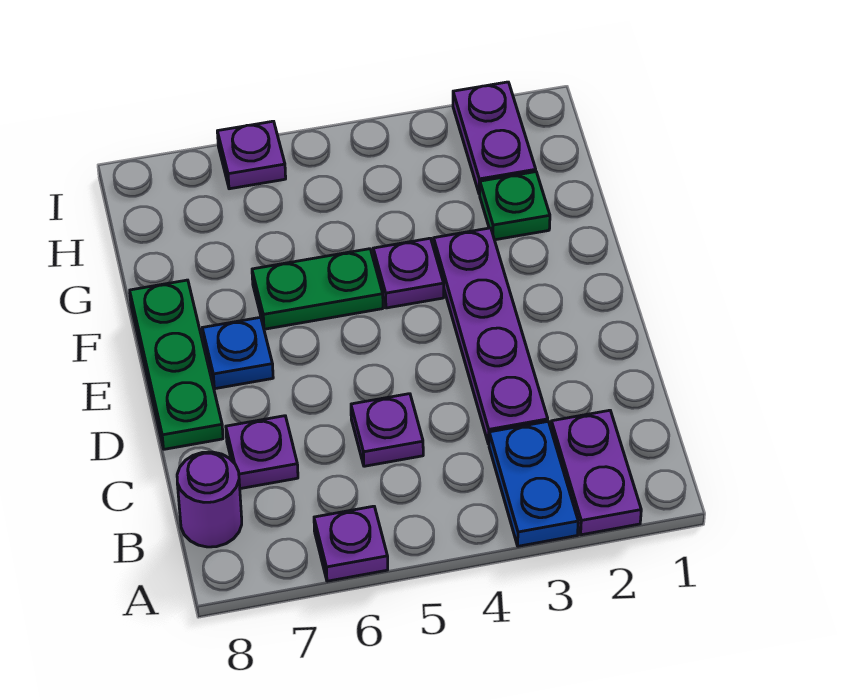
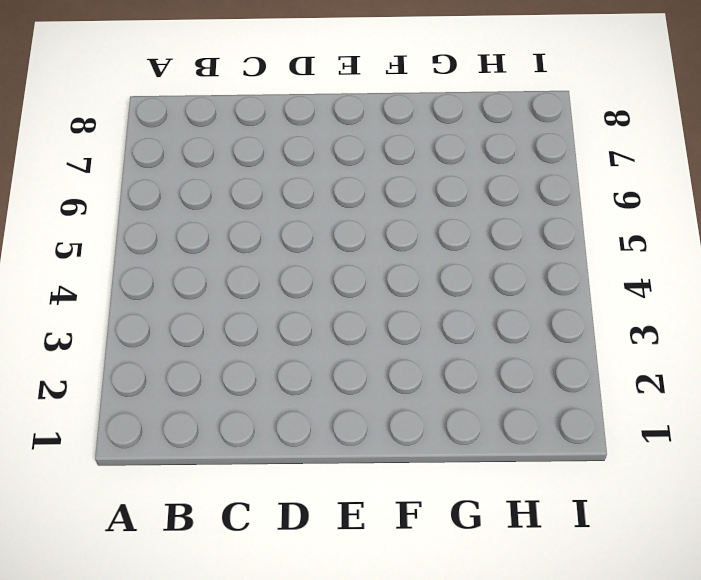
none -> purple 1x2 plate [551,410,641,535]
none -> blue 1x2 plate [489,422,578,546]
none -> purple 1x1 plate [314,506,388,581]

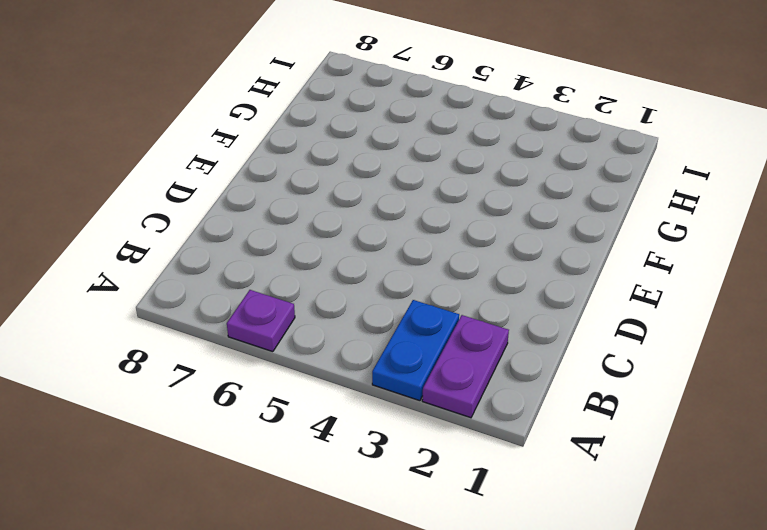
none -> purple 1x1 round brick [177,452,242,547]
none -> purple 1x4 plate [434,228,548,444]
none -> purple 1x1 plate [351,394,423,466]

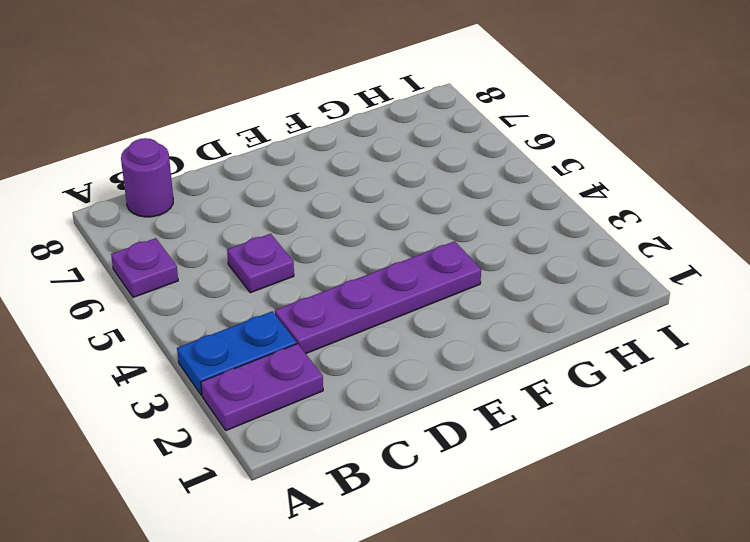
none -> purple 1x1 plate [226,416,298,489]
none -> green 1x3 plate [130,280,223,449]
none -> blue 1x1 plate [202,317,273,389]

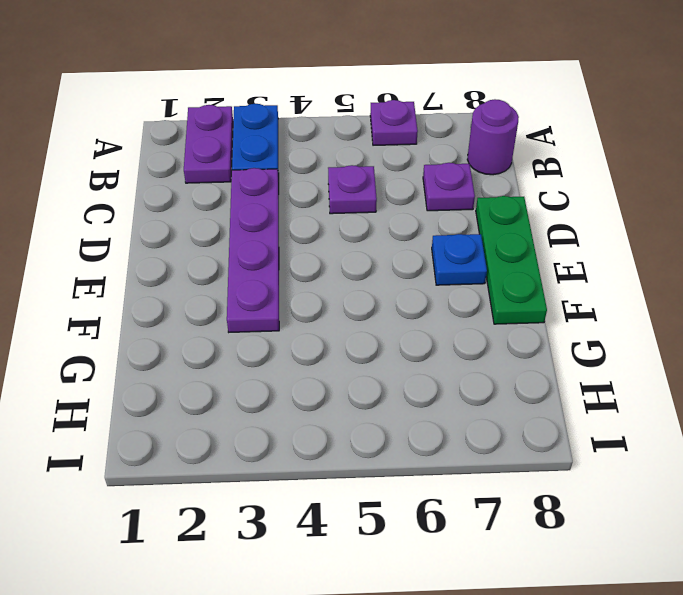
none -> purple 1x1 plate [373,238,444,308]
none -> green 1x2 plate [252,249,383,329]
none -> green 1x1 plate [480,172,550,240]

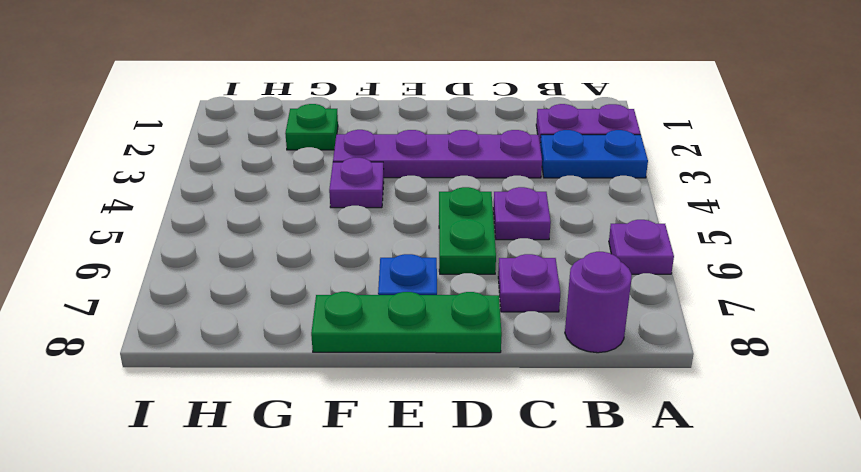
green 1x2 plate [439,187,496,274] -> green 1x2 plate moved to [252,249,383,329]
none -> purple 1x2 plate [453,82,536,194]
none -> purple 1x1 plate [217,121,286,189]

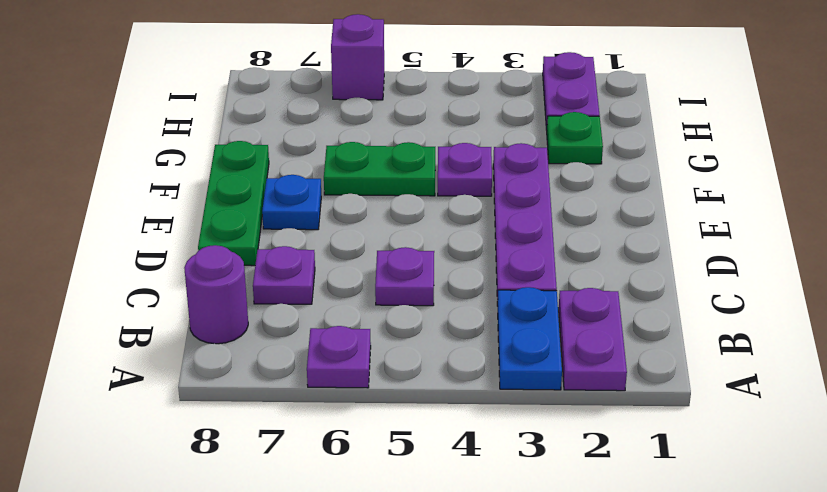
purple 1x1 brick [331,14,384,100] -> purple 1x1 plate [217,121,286,189]

